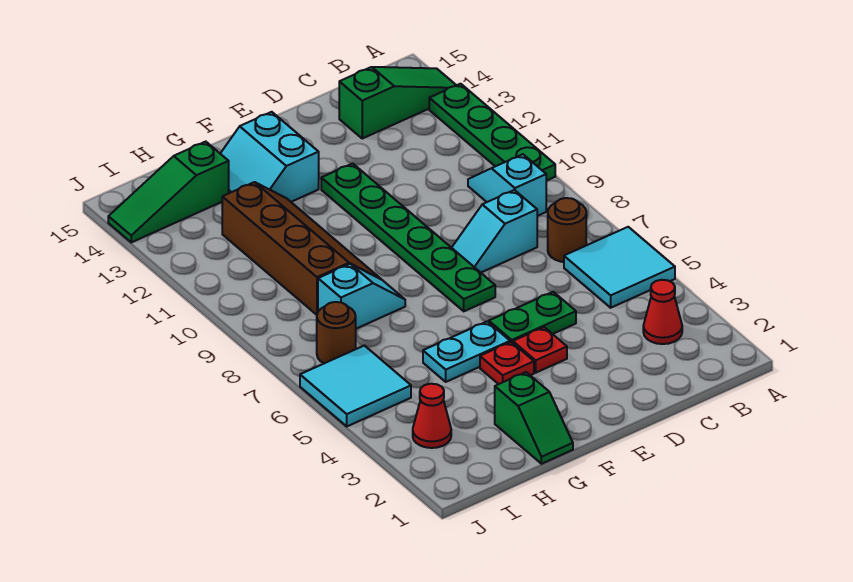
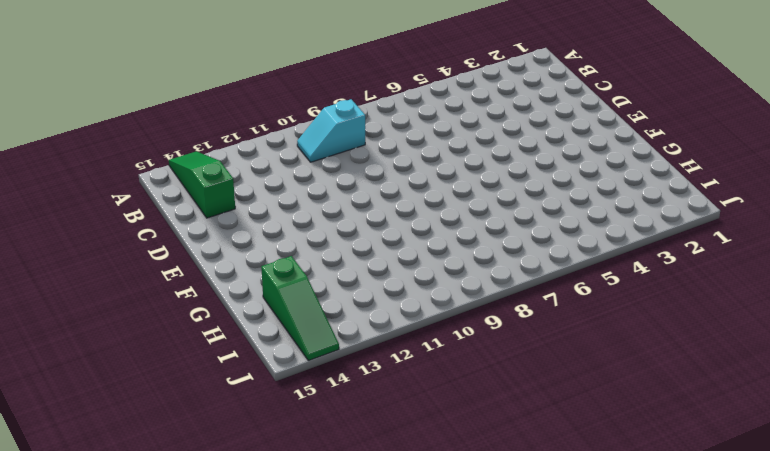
none -> cyan 2x2 tile [564,227,675,308]
none -> green 1x4 plate [429,84,555,181]
none -> red 1x1 cone [643,280,682,344]

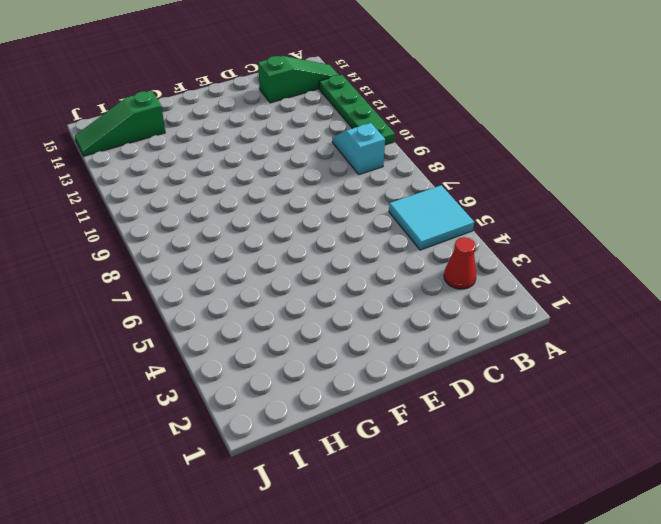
none -> brown 1x1 round brick [548,198,586,262]
none -> cyan 1x2 slope [452,190,537,272]
none -> green 1x2 plate [489,292,576,343]

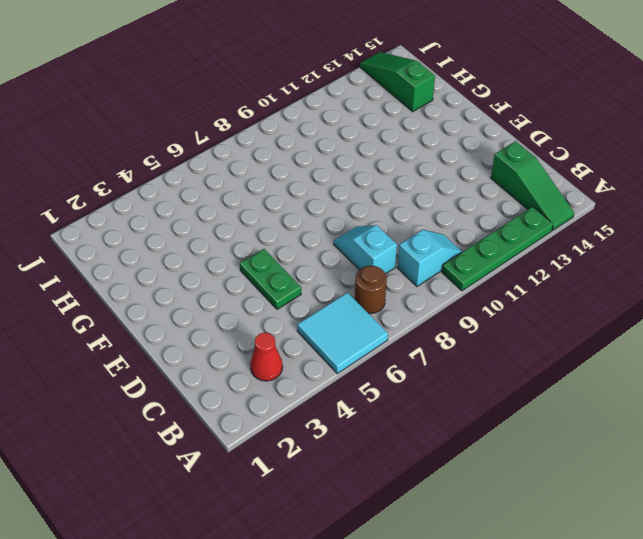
none -> red 1x1 plate [513,327,567,373]
none -> green 1x6 plate [321,163,495,311]
none -> red 1x1 plate [480,342,534,384]

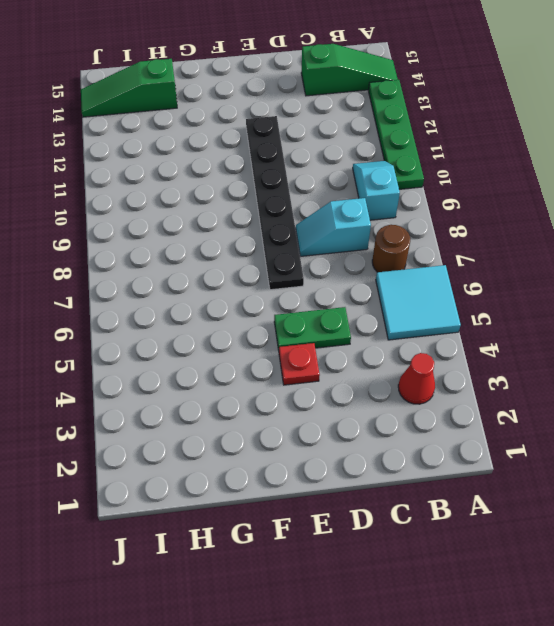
black 1x6 plate [246,116,304,290] -> green 1x6 plate [321,163,495,311]
none -> red 1x1 plate [480,342,534,384]
none -> cyan 1x2 plate [423,321,510,382]
none -> cyan 2x2 slope [220,112,319,202]

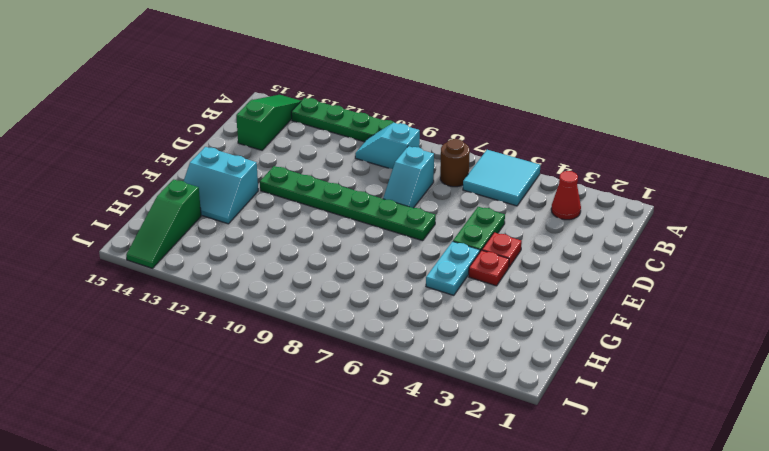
none -> green 1x2 slope [495,372,573,464]
none -> cyan 1x2 slope [318,264,405,329]
none -> brown 2x4 slope [222,182,380,315]

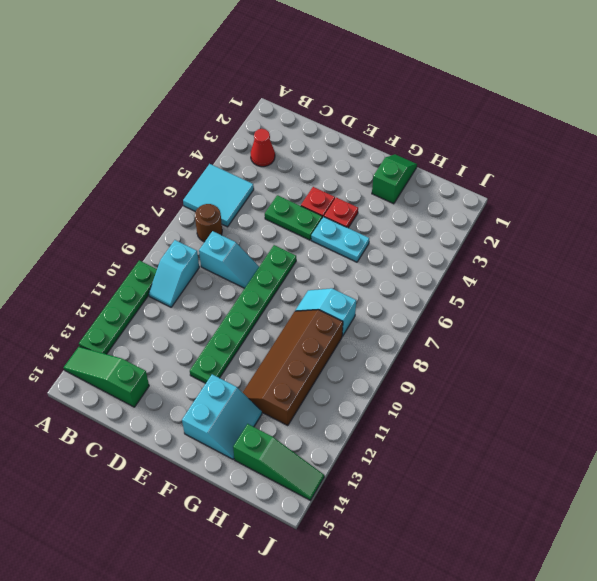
none -> red 1x1 cone [413,384,451,448]
none -> cyan 2x2 tile [300,346,411,426]
none -> brown 1x1 round brick [317,302,356,363]

